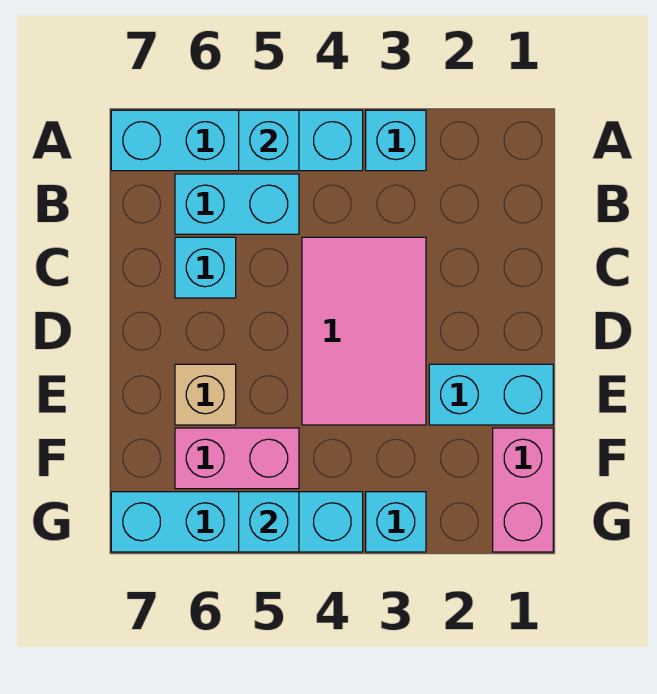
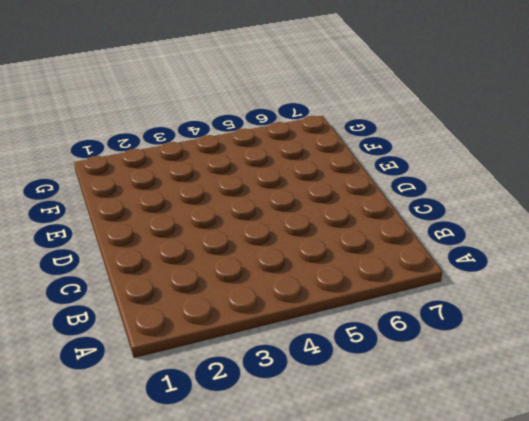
none -> cyan 1x1 brick [366,110,426,171]
none -> cyan 1x4 brick [111,110,363,171]
none -> cyan 1x2 brick [175,174,299,234]

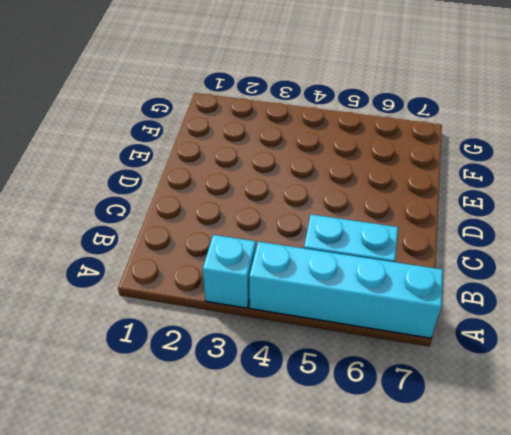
none -> pink 2x3 tile [302,237,426,425]
none -> cyan 1x1 brick [175,237,236,298]
none -> cyan 1x2 brick [429,364,553,425]

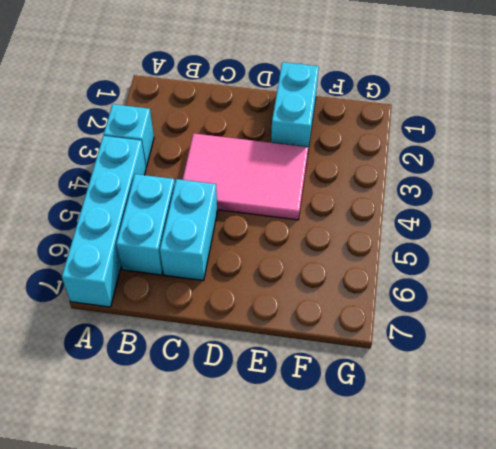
cyan 1x2 brick [160,179,218,281] -> cyan 1x1 brick [175,237,236,298]
none -> tan 1x1 brick [175,364,236,425]
none -> pink 1x2 brick [493,428,553,552]
none -> pink 1x2 brick [175,428,299,489]

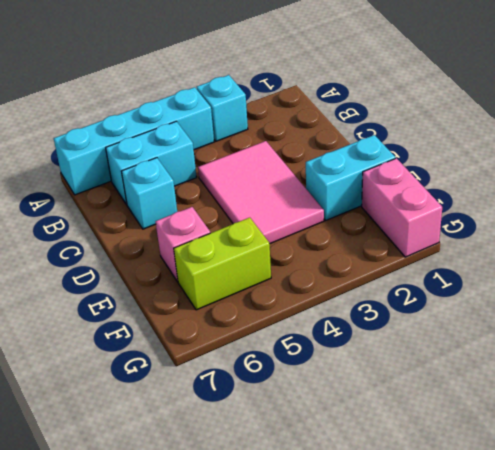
pink 1x1 brick [156,207,210,282] -> tan 1x1 brick [175,364,236,425]
lime 1x2 brick [174,218,271,310] -> pink 1x2 brick [175,428,299,489]
none -> cyan 1x1 brick [366,492,426,552]
none -> cyan 1x4 brick [111,492,363,552]
none -> cyan 1x1 brick [239,110,299,171]

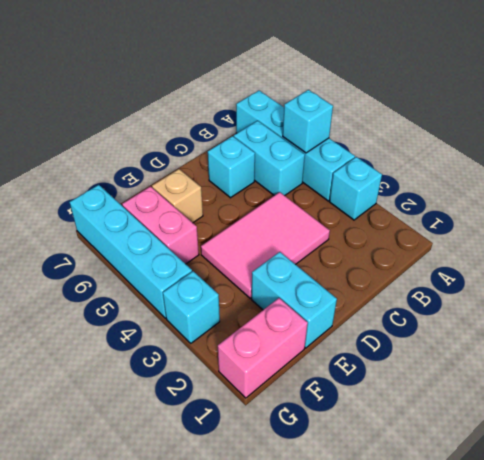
none -> cyan 1x1 brick [239,492,299,552]

